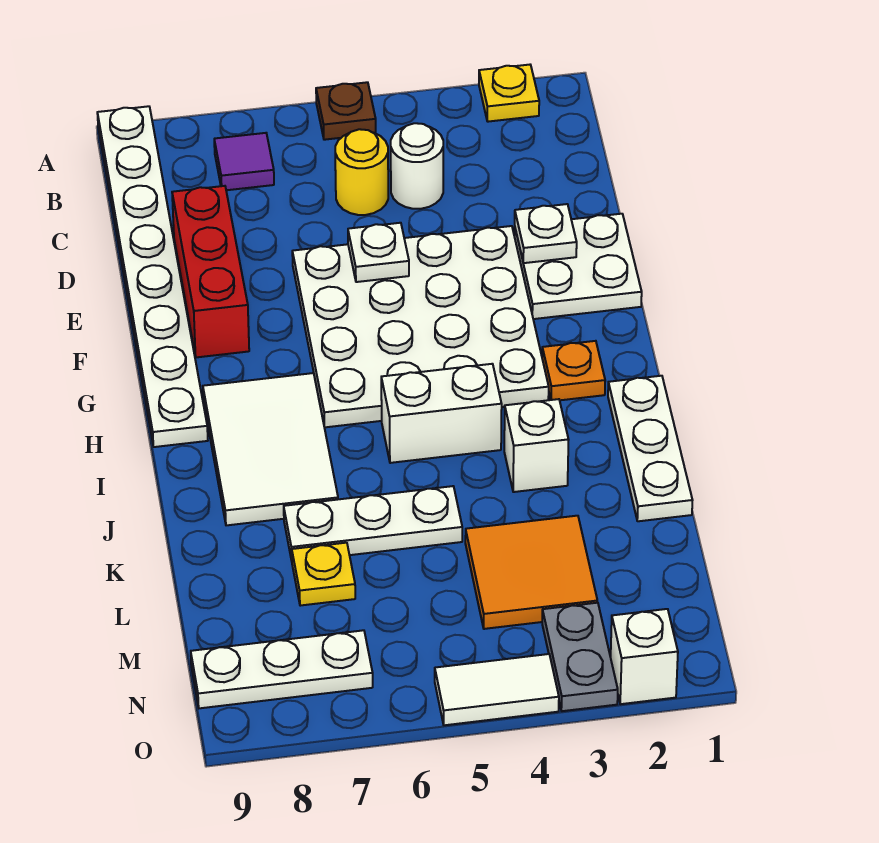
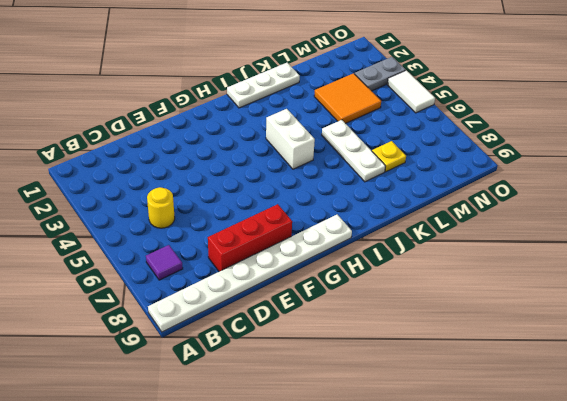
none -> yellow 1x1 plate [479,65,539,122]
none -> brown 1x1 plate [316,82,376,140]
none -> white 1x1 round brick [391,123,443,209]

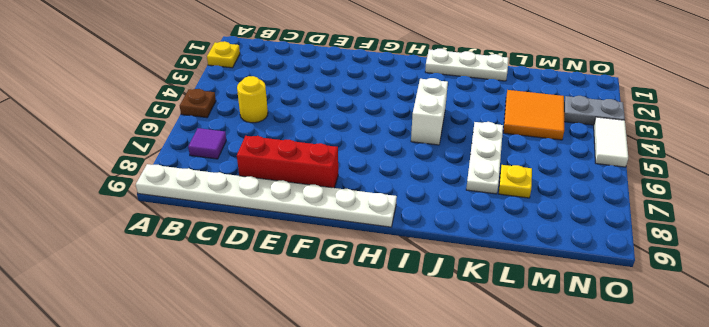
none -> white 1x1 round brick [391,123,443,209]
none -> white 2x2 plate [515,214,642,319]
none -> white 4x4 plate [292,226,549,427]

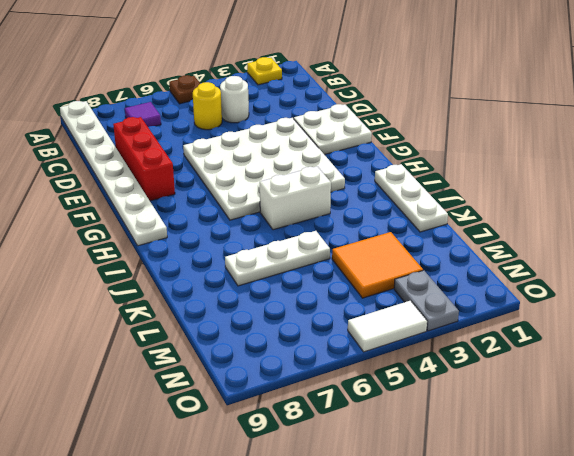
none -> orange 1x1 plate [542,341,605,400]
none -> white 2x3 tile [203,373,338,525]
none -> white 1x1 brick [504,399,569,492]

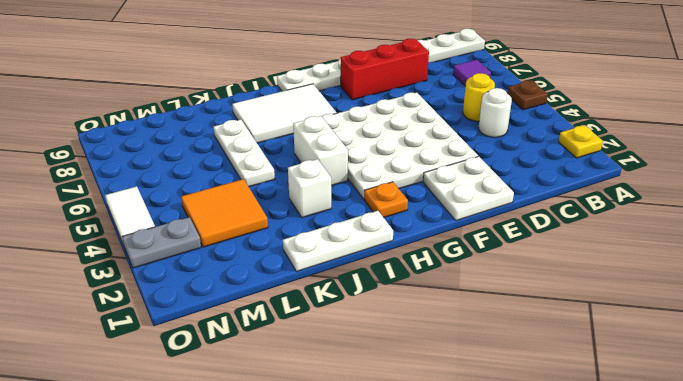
none -> yellow 1x1 plate [292,543,355,606]
none -> white 1x3 plate [191,630,373,708]
none -> white 1x1 brick [611,609,678,704]

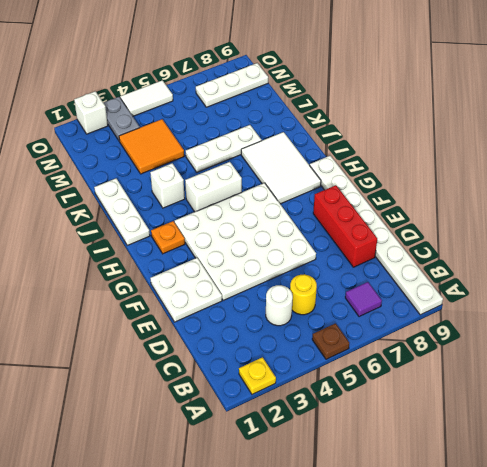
none -> yellow 1x1 plate [292,543,355,606]
none -> white 1x1 plate [515,204,577,263]
none -> white 1x1 plate [348,223,409,282]

